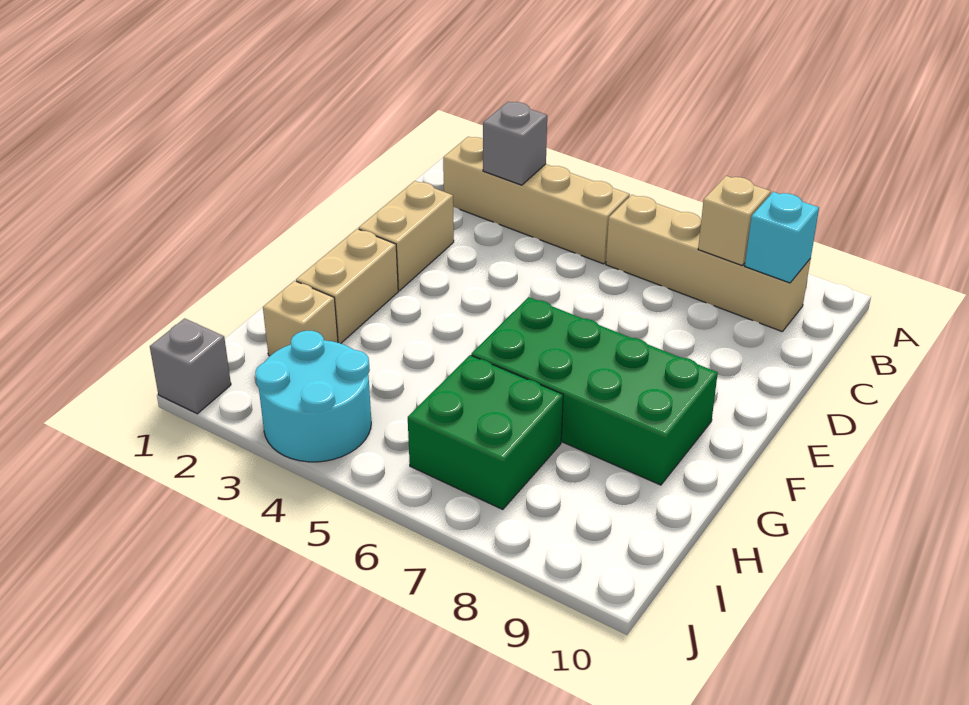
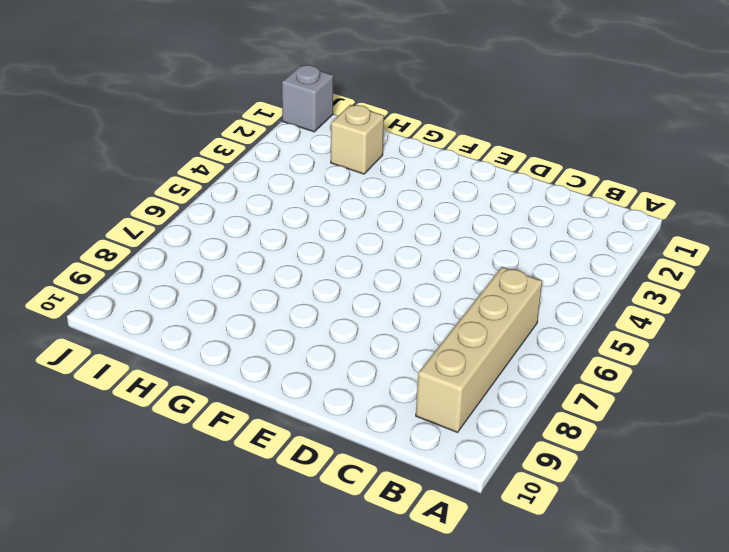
none -> tan 1x4 brick [443,137,630,264]
none -> tan 1x2 brick [359,181,454,290]
none -> tan 1x2 brick [296,229,398,343]

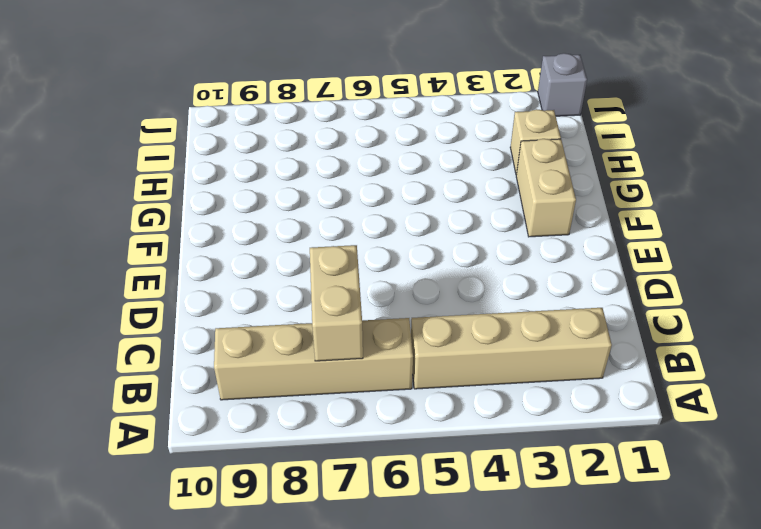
tan 1x2 brick [310,245,363,361] -> tan 1x2 brick moved to [359,181,454,290]
none -> green 2x4 brick [471,297,718,485]
none -> green 2x2 brick [408,355,563,509]
none -> cyan 2x2 round brick [255,331,371,462]

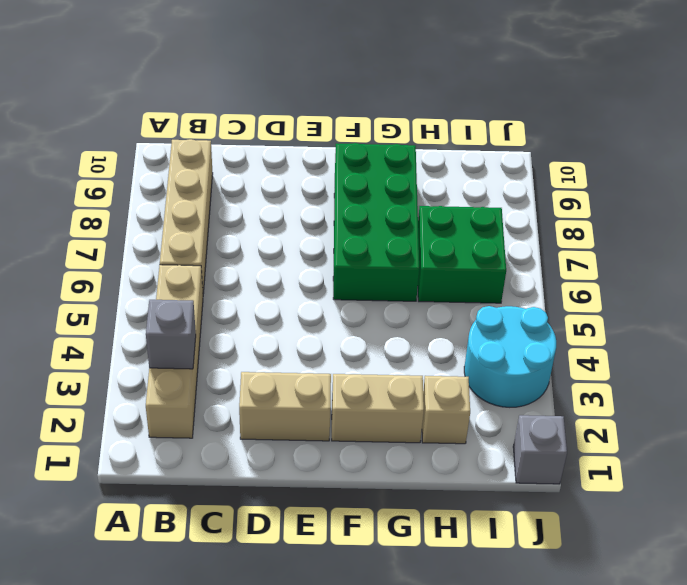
none -> tan 1x1 brick [698,176,771,265]
none -> cyan 1x1 brick [745,192,819,283]

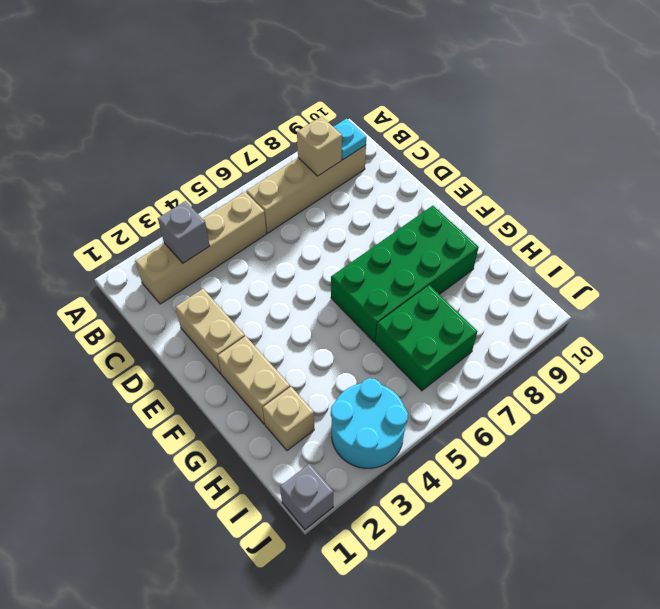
cyan 1x1 plate [334,119,366,159] -> cyan 1x1 brick [745,192,819,283]

